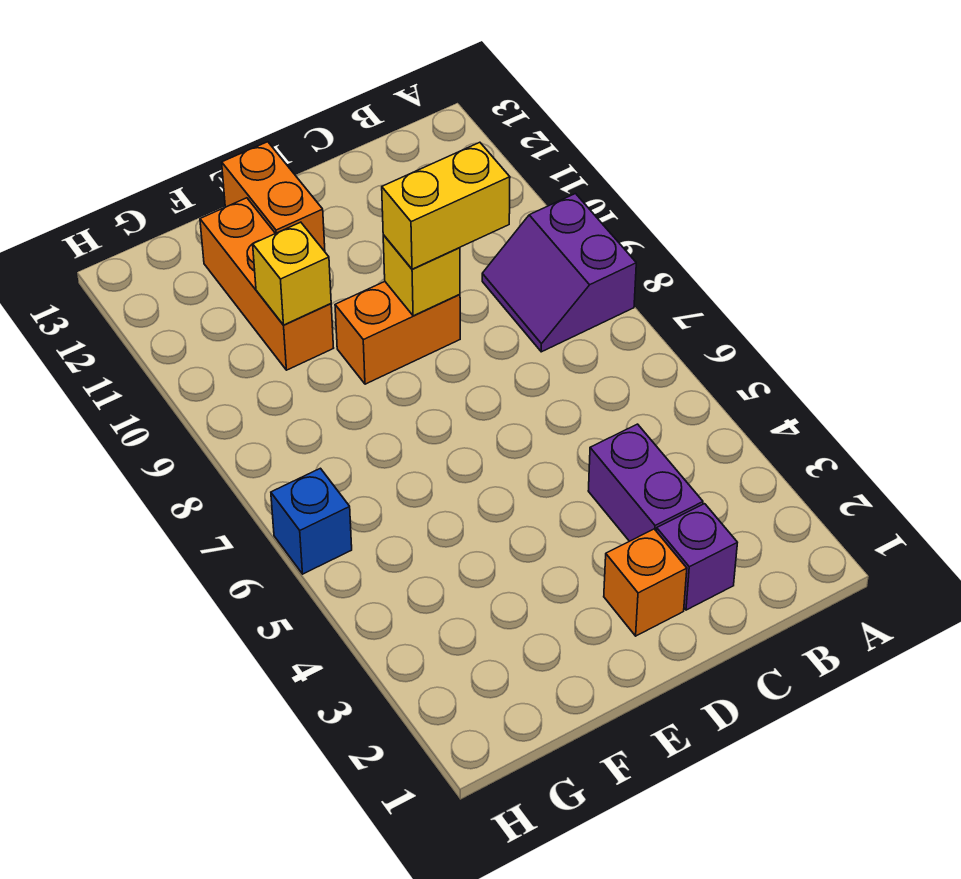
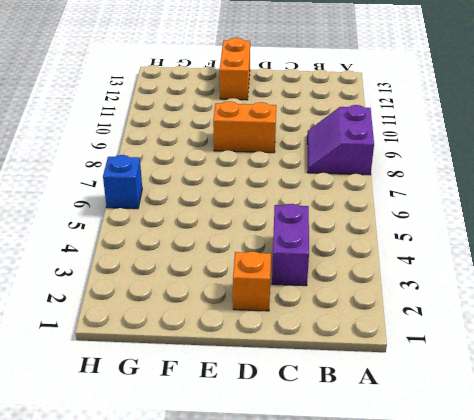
none -> purple 1x1 brick [657,504,737,610]
none -> orange 1x3 brick [200,198,333,370]

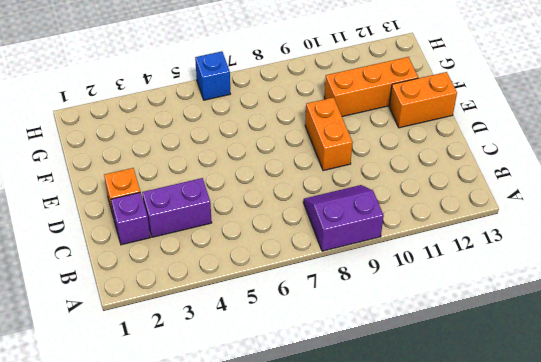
none -> yellow 1x1 brick [383,235,460,316]
none -> yellow 1x1 brick [253,222,331,325]

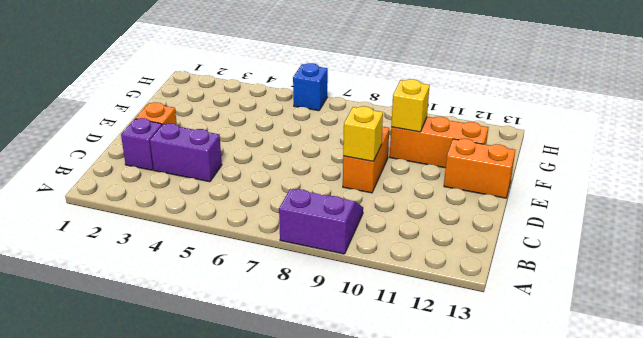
none -> yellow 1x2 brick [382,142,510,269]

